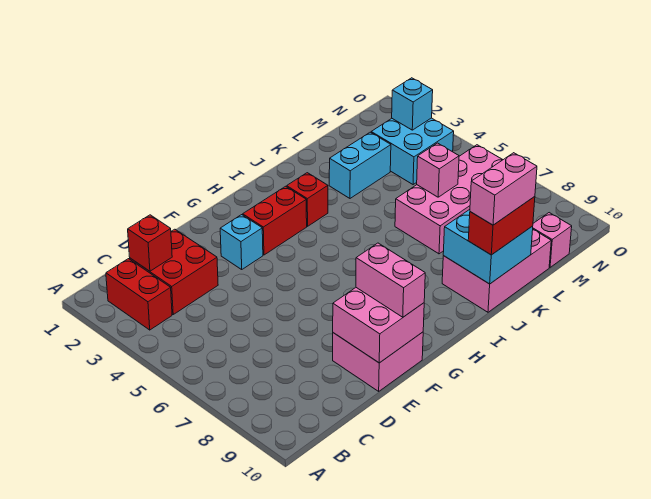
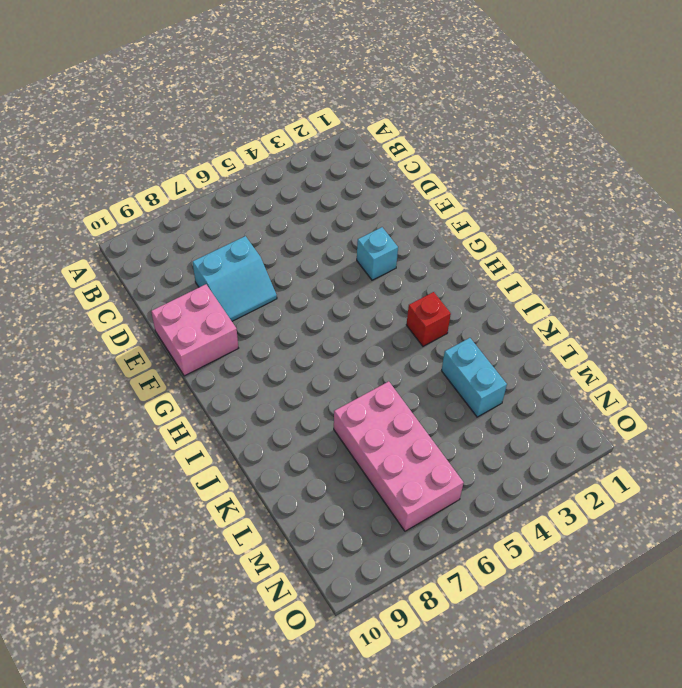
cyan 2x2 slope [193,236,277,321] -> none
none -> red 1x2 brick [106,259,172,330]
none -> red 2x2 brick [130,229,218,314]
none -> red 1x2 brick [243,186,307,255]

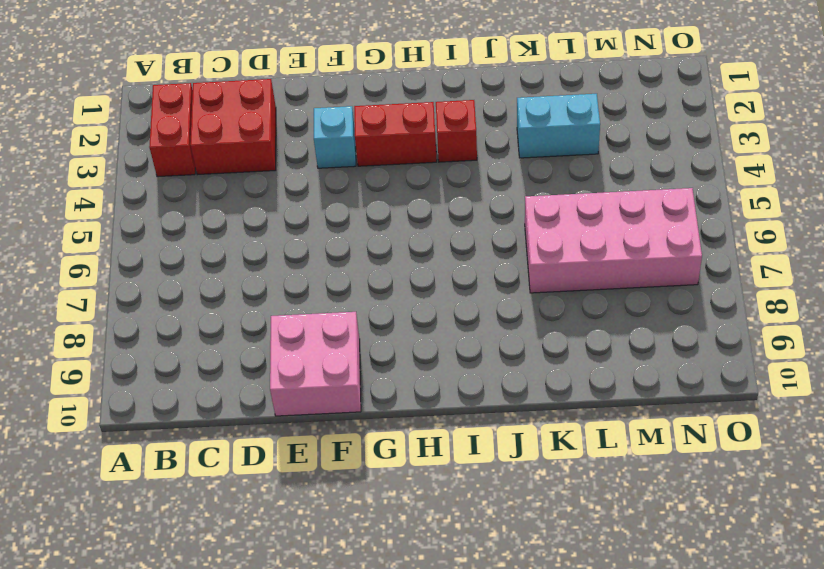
none -> pink 2x3 brick [442,230,551,312]
none -> cyan 2x2 brick [371,118,454,185]
none -> pink 1x1 brick [533,213,572,267]

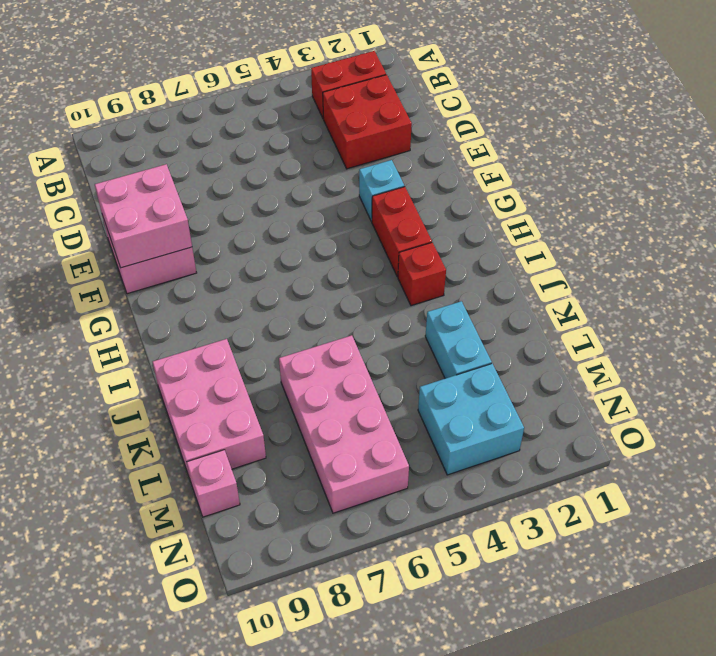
none -> red 1x1 brick [128,215,172,271]
none -> cyan 2x2 brick [443,210,533,284]
none -> pink 1x1 brick [417,143,459,197]

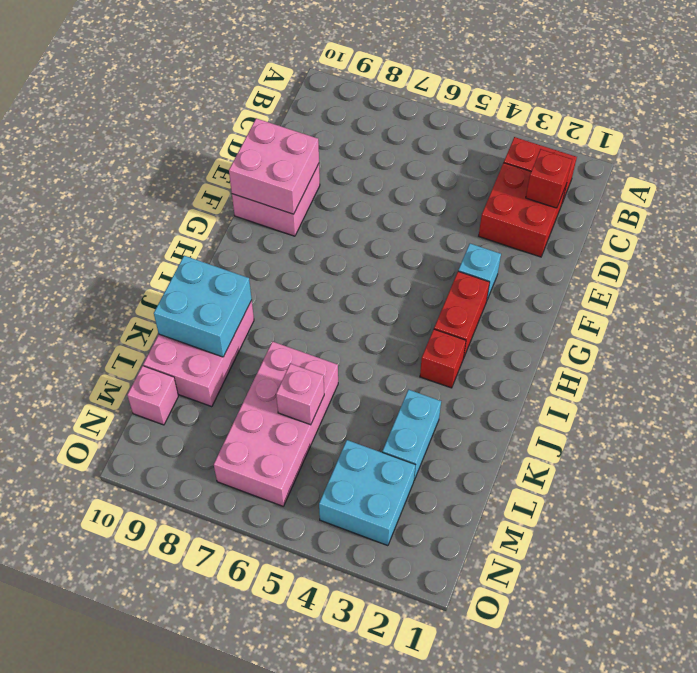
none -> cyan 1x1 brick [392,78,433,130]
none -> pink 1x2 brick [356,243,425,317]
none -> red 1x2 brick [468,197,535,255]

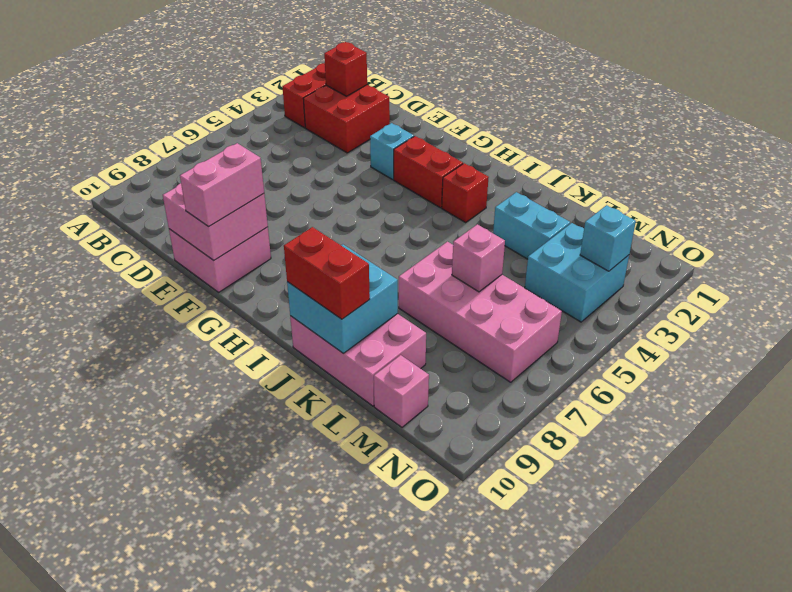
none -> pink 1x2 brick [470,153,537,225]

